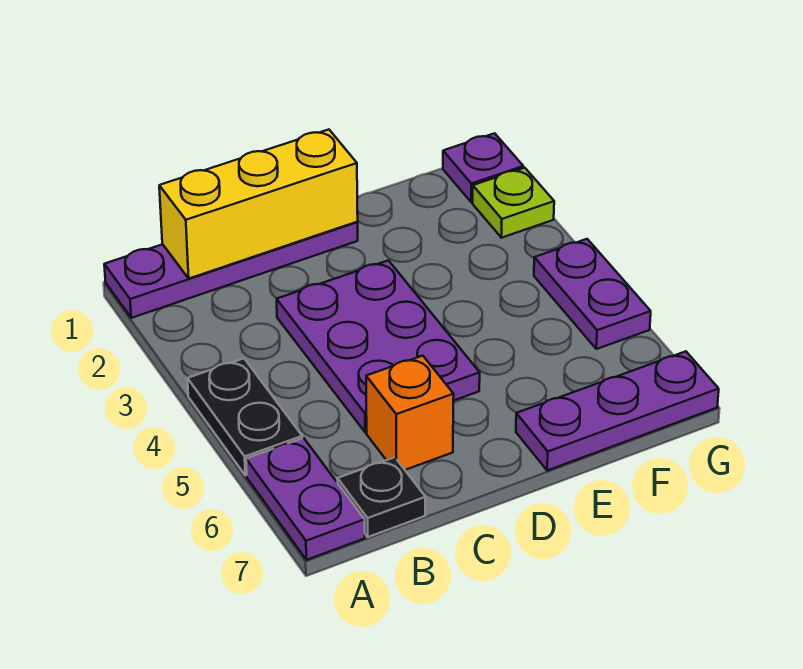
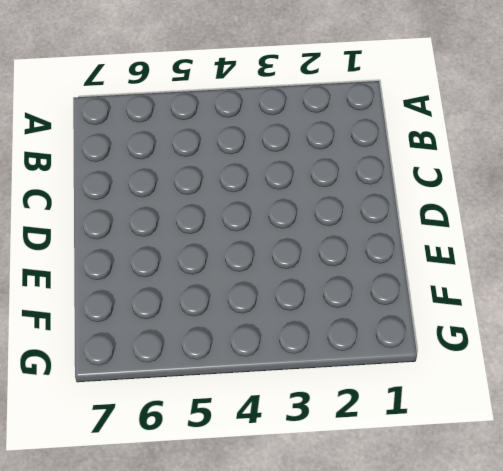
none -> purple 1x4 plate [104,222,358,318]
none -> black 1x2 plate [188,358,302,475]

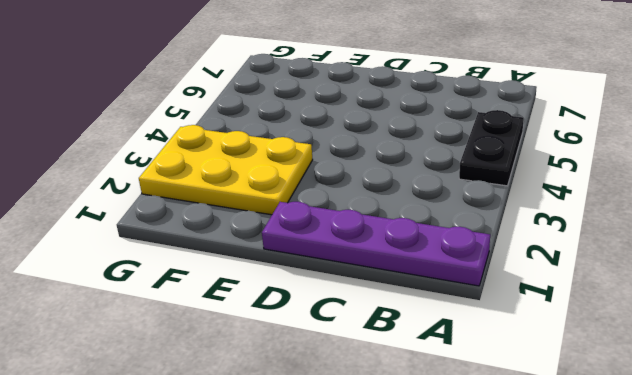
yellow 2x3 plate [139,125,313,215] -> lime 1x1 plate [473,168,554,238]
none -> purple 1x2 plate [246,438,365,560]
none -> black 1x1 plate [338,457,425,537]

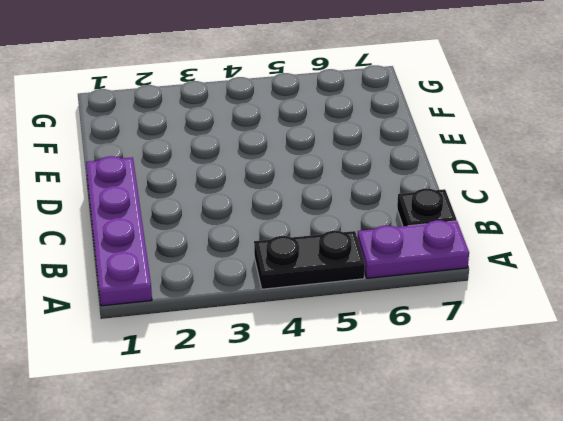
none -> purple 2x3 plate [277,260,480,432]
none -> orange 1x1 brick [366,356,454,470]

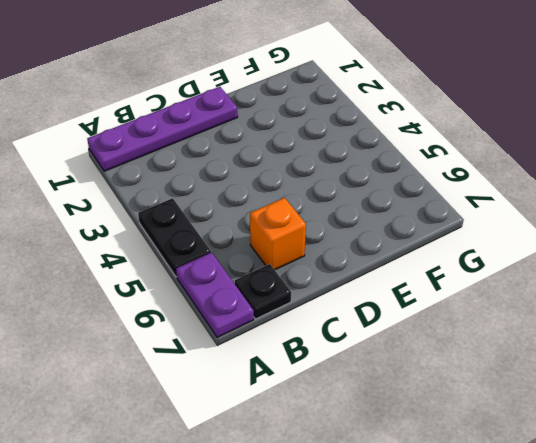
none -> purple 2x3 plate [277,260,480,432]
none -> purple 1x3 plate [516,351,719,471]

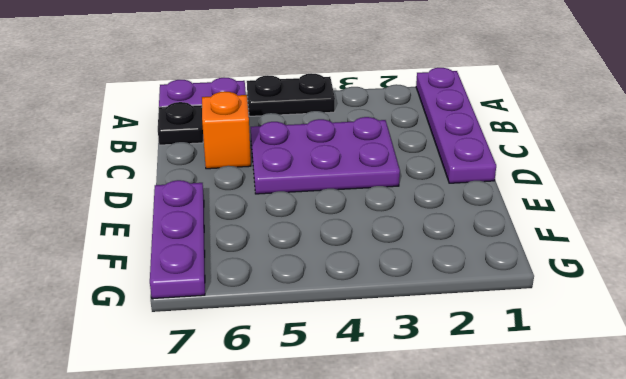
none -> purple 1x1 plate [443,133,523,202]
none -> lime 1x1 plate [473,168,554,238]

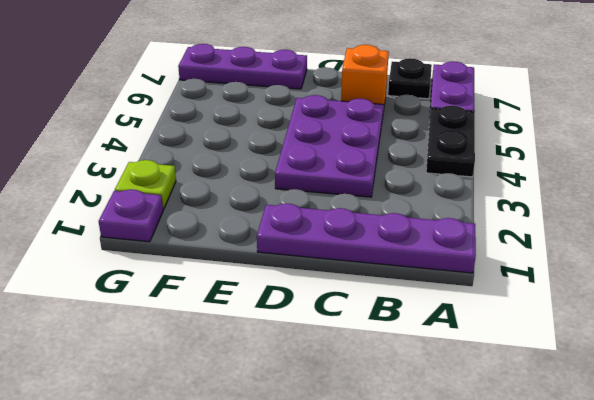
none -> purple 1x2 plate [534,239,651,349]
none -> yellow 1x3 brick [159,130,358,278]

